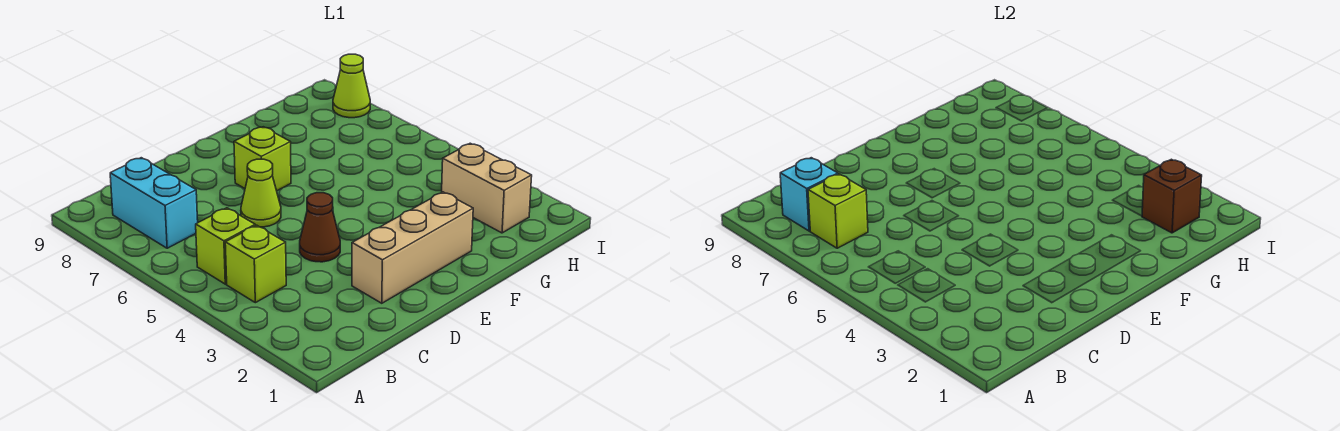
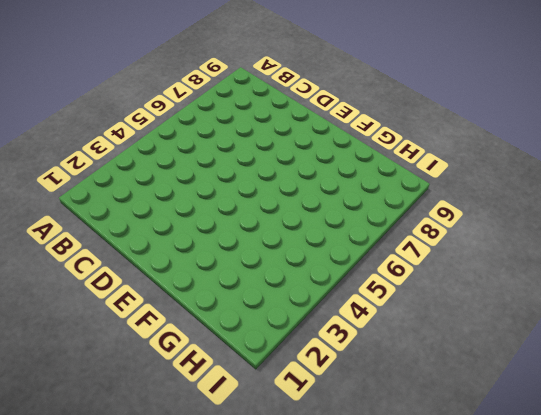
none -> lime 1x1 brick [225,225,286,303]
none -> lime 1x1 brick [196,208,255,284]
none -> cyan 1x2 brick [110,158,198,248]

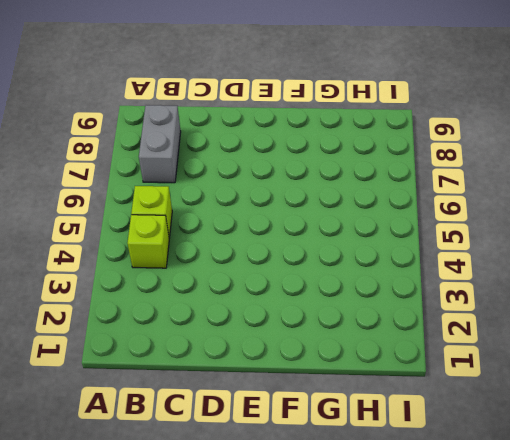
grey 1x2 brick [139,105,181,183] -> cyan 1x2 brick [110,158,198,248]
none -> tan 1x3 brick [352,192,473,303]
none -> brown 1x1 cone [300,193,340,262]
none -> lime 1x1 cone [241,159,281,227]

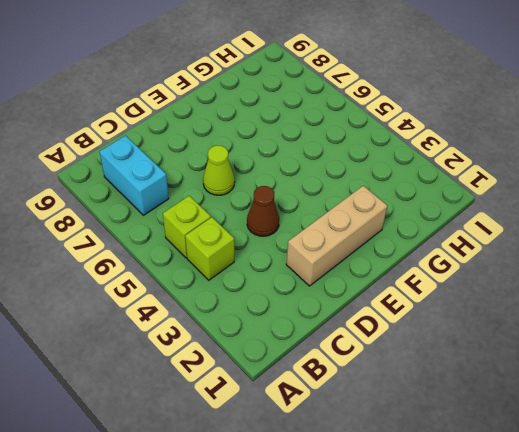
none -> lime 1x1 brick [234,127,291,191]
none -> tan 1x2 brick [442,143,532,233]
none -> lime 1x1 cone [333,54,370,118]

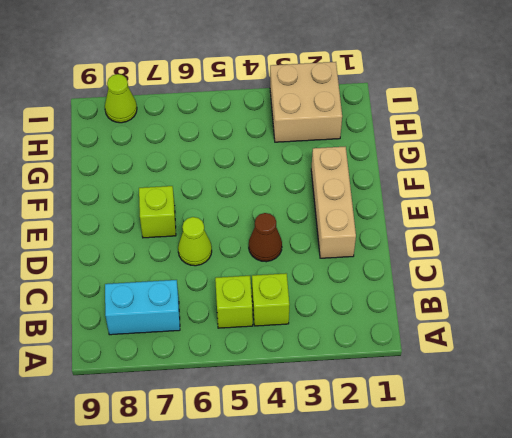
tan 2x2 brick [270,62,342,142] -> tan 1x2 brick [442,143,532,233]
none -> lime 1x1 brick [808,174,868,248]
none -> cyan 1x1 brick [780,158,838,231]
none -> brown 1x1 brick [1142,159,1202,233]

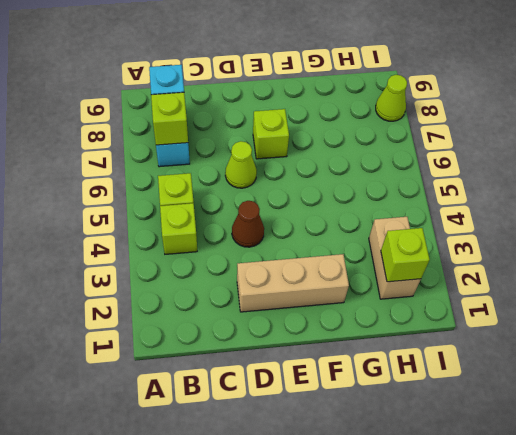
lime 1x1 brick [381,228,430,282] -> brown 1x1 brick [1142,159,1202,233]

